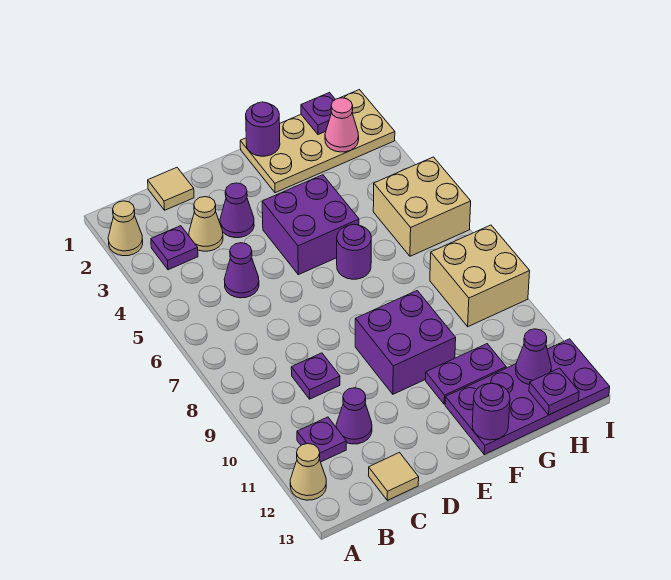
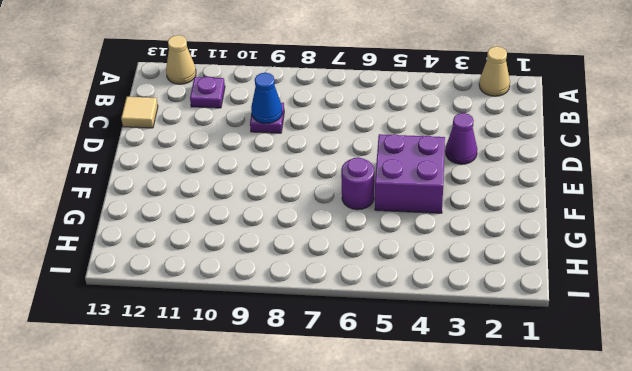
blue 1x1 cone [251,73,282,123] -> none
none -> purple 1x1 plate [151,226,198,270]
none -> tan 1x1 tile [148,168,194,210]
none -> tan 1x1 cone [189,197,223,251]

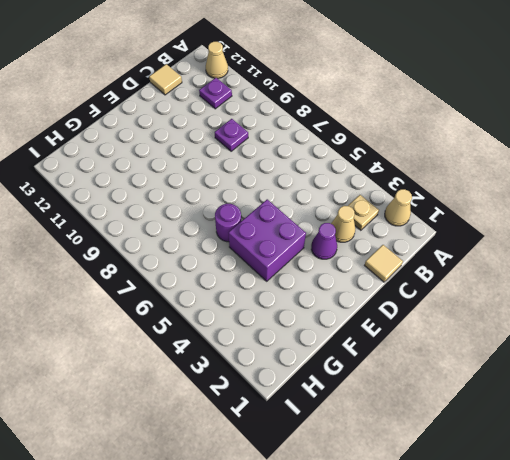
tan 1x1 plate [348,195,379,230] -> purple 1x1 plate [151,226,198,270]
none -> purple 1x1 cone [224,243,259,298]
none -> purple 1x1 cone [336,388,372,444]
none -> purple 2x2 brick [355,291,456,394]

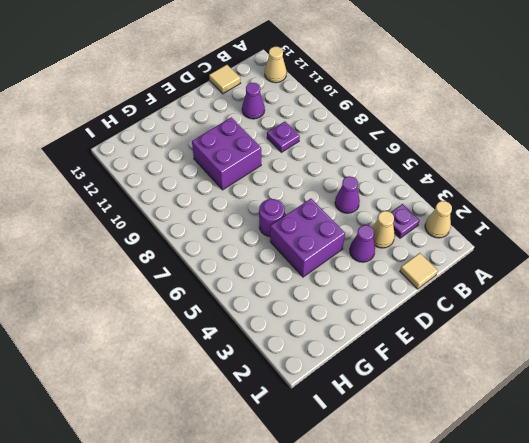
none -> purple 1x1 plate [297,417,346,462]
none -> tan 2x4 plate [240,90,395,193]
none -> purple 1x2 plate [426,344,506,404]

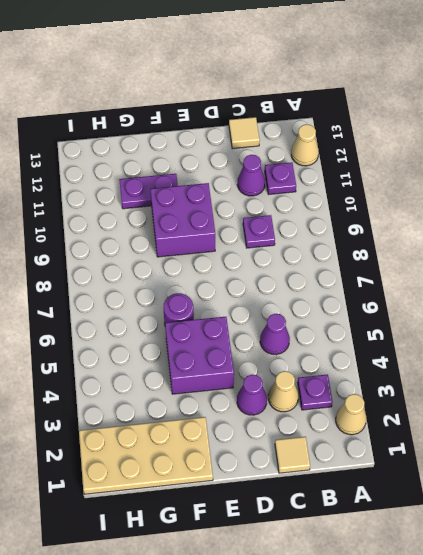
none -> purple 2x4 plate [445,339,610,455]
none -> tan 2x2 brick [373,157,471,256]
none -> tan 2x2 brick [430,225,530,327]

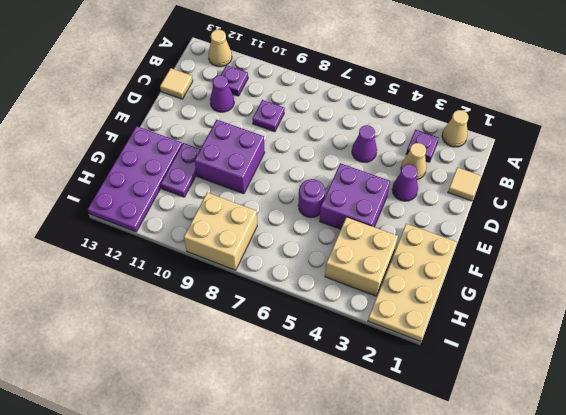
tan 2x2 brick [325,217,398,296] -> tan 2x2 brick moved to [373,157,471,256]
none -> purple 1x1 round brick [246,102,280,156]
none -> purple 1x1 round brick [472,383,510,440]
none -> purple 1x1 plate [301,93,335,135]

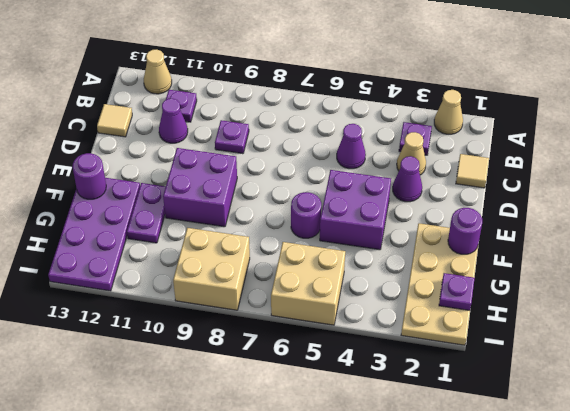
none -> pink 1x1 cone [325,98,359,152]
none -> purple 1x1 cone [516,329,551,384]
none -> purple 1x1 plate [529,368,579,415]

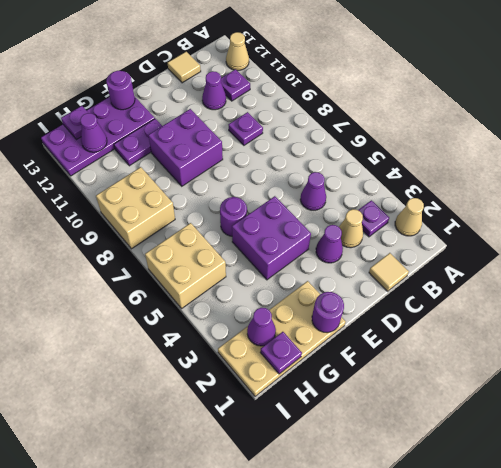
purple 1x1 cone [247,308,276,346] -> pink 1x1 cone [325,98,359,152]

